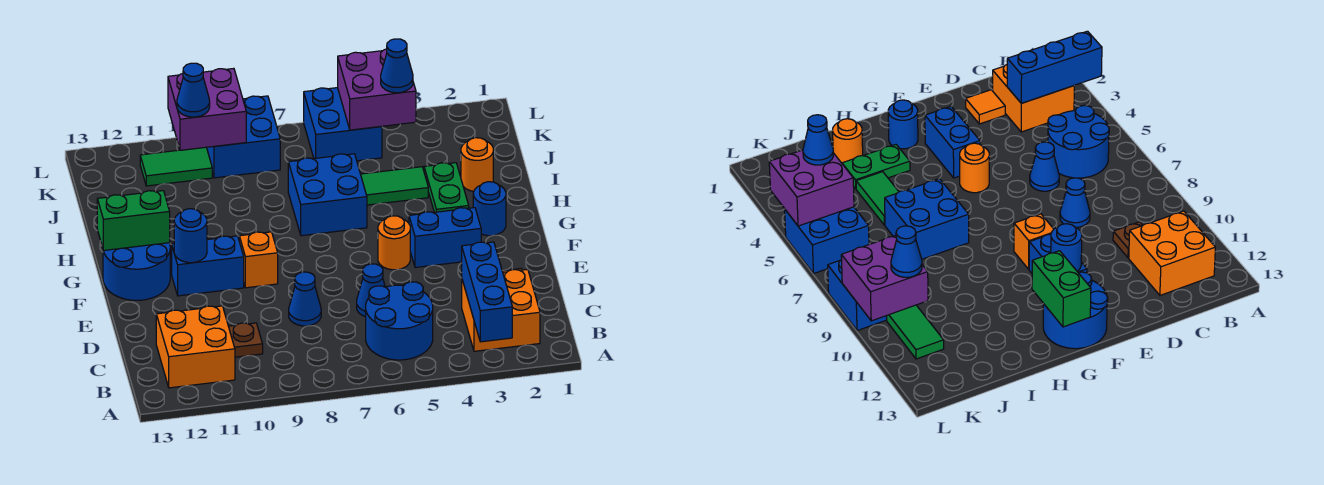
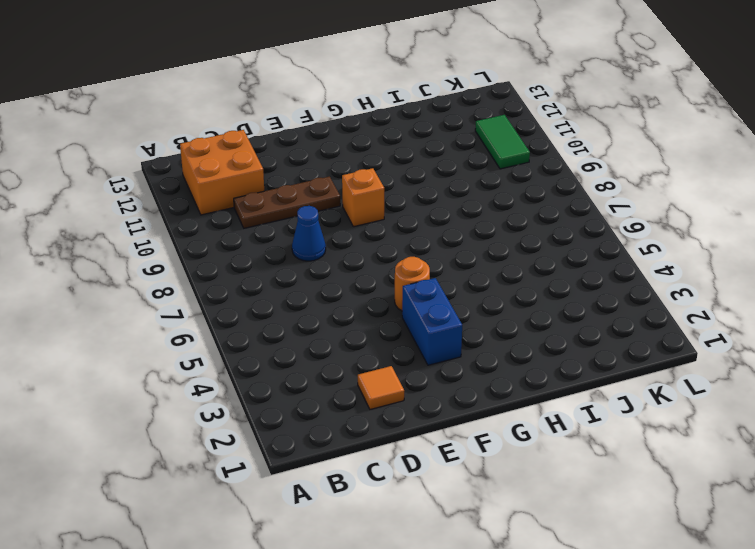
brown 1x3 plate [234,177,340,228] -> brown 1x1 plate [229,323,263,357]
none -> orange 2x2 brick [462,269,540,351]
none -> blue 2x2 round brick [366,282,433,360]
none -> blue 1x1 cone [357,264,385,317]

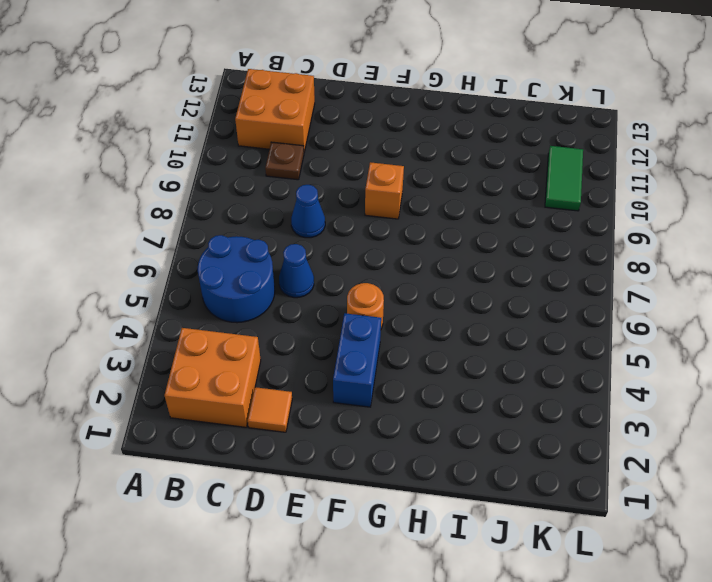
none -> blue 1x2 brick [172,236,244,296]
none -> blue 2x2 round brick [103,243,170,300]
none -> blue 1x1 round brick [473,182,506,236]

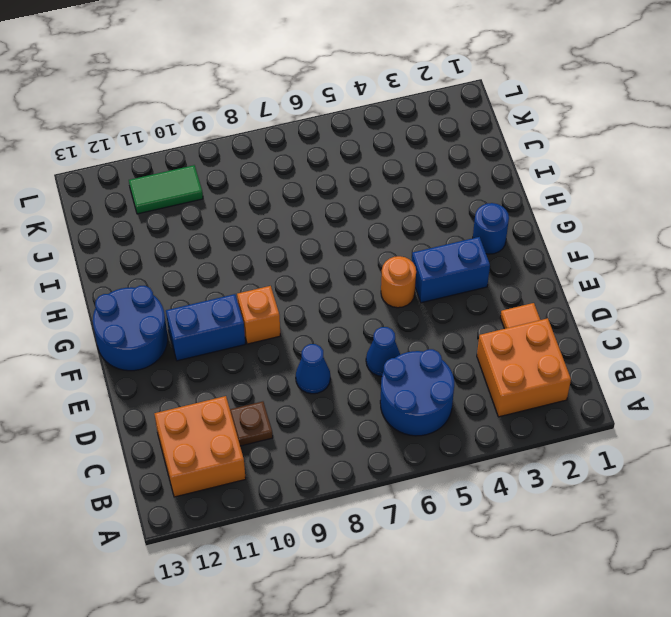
none -> green 1x2 plate [424,163,469,212]
none -> blue 2x2 brick [288,154,367,236]
none -> orange 1x1 round brick [461,138,493,191]

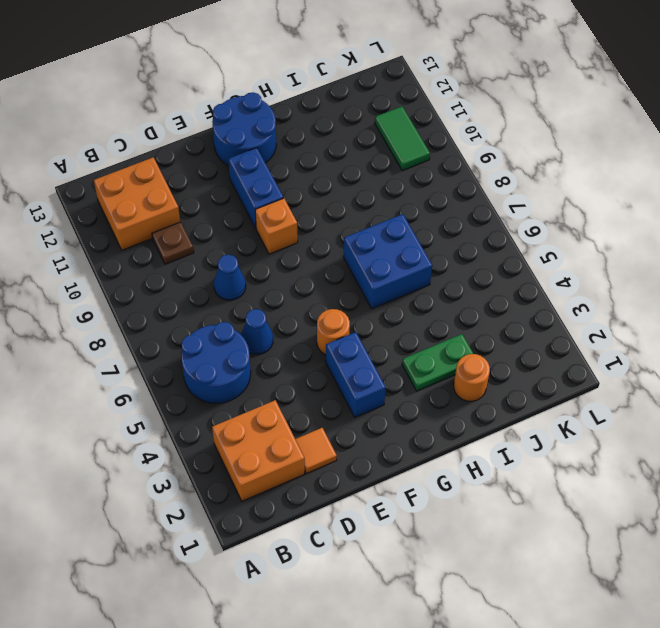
none -> blue 1x1 round brick [473,182,506,236]
none -> green 1x2 tile [361,167,428,205]
none -> blue 2x2 brick [304,88,382,161]

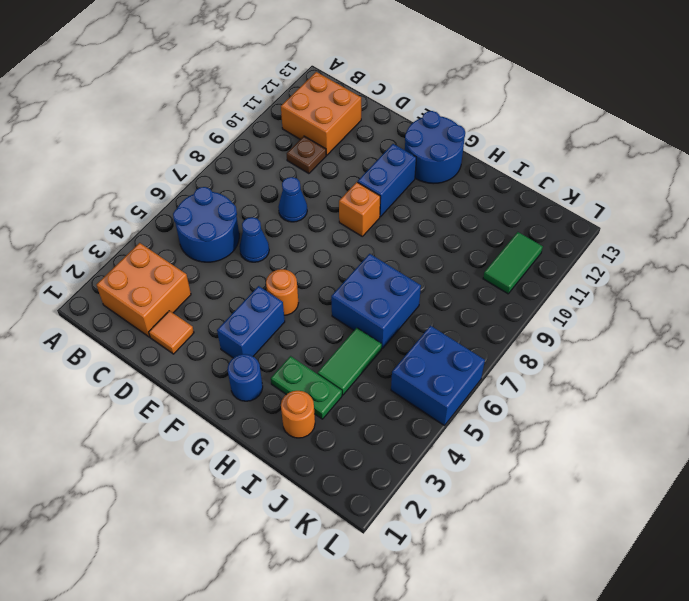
none -> blue 2x2 brick [207,96,280,178]
none -> blue 1x3 brick [462,242,512,342]
none -> blue 1x1 round brick [174,209,207,263]

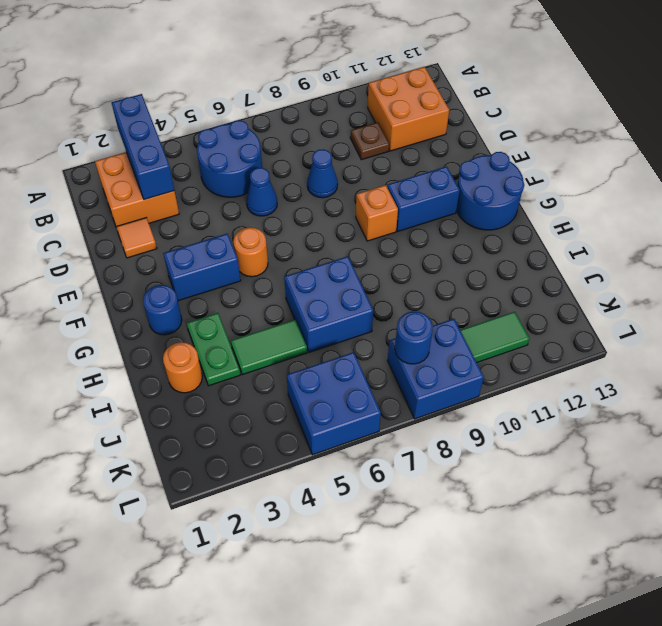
blue 1x1 round brick [395,312,433,364] -> blue 1x1 round brick moved to [174,209,207,263]
none -> green 1x2 brick [97,191,170,251]
none -> purple 2x2 brick [338,49,416,130]
none -> purple 2x2 brick [168,68,246,150]

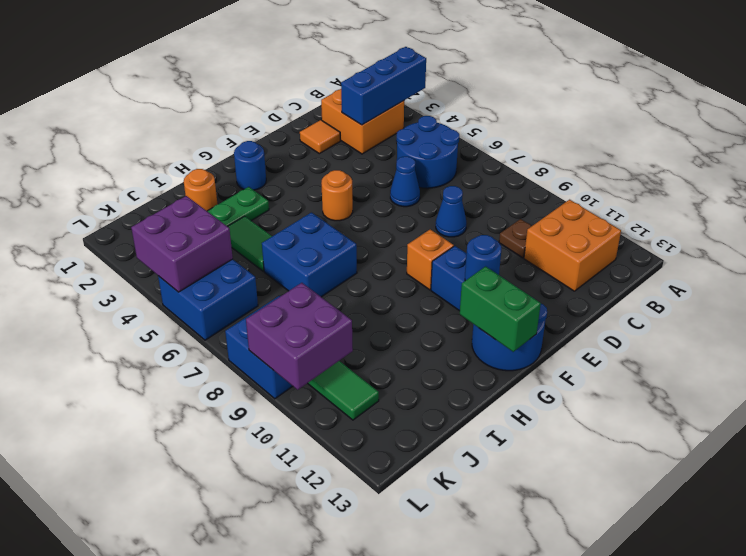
none -> blue 1x2 brick [409,208,481,268]
none -> blue 1x1 cone [381,39,413,93]
none -> blue 1x1 cone [177,63,210,117]

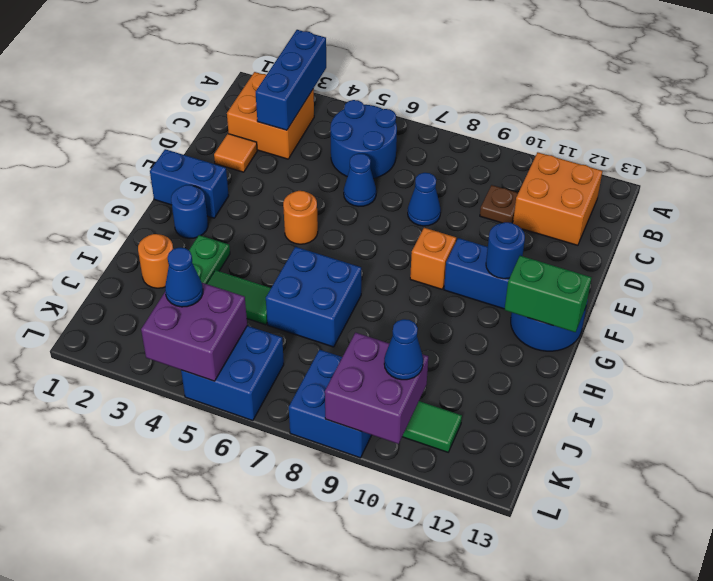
blue 1x2 brick [150,149,229,218] -> blue 1x2 brick moved to [409,208,481,268]

